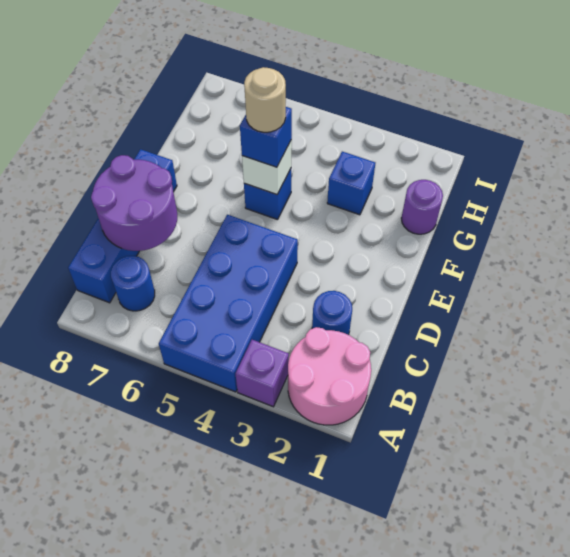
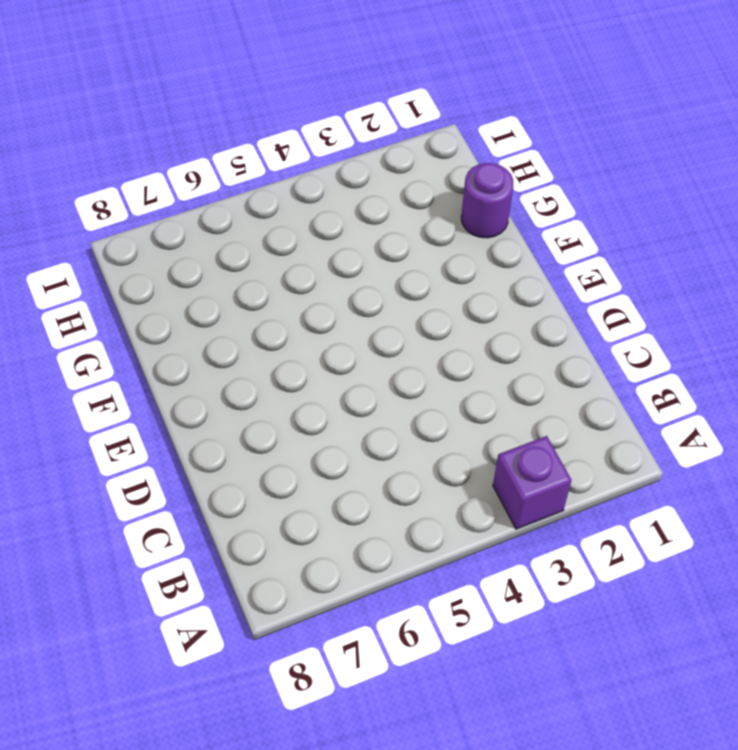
none -> pink 2x2 round brick [288,327,371,425]
none -> blue 2x4 brick [159,215,298,392]
none -> blue 1x1 round brick [111,256,155,311]

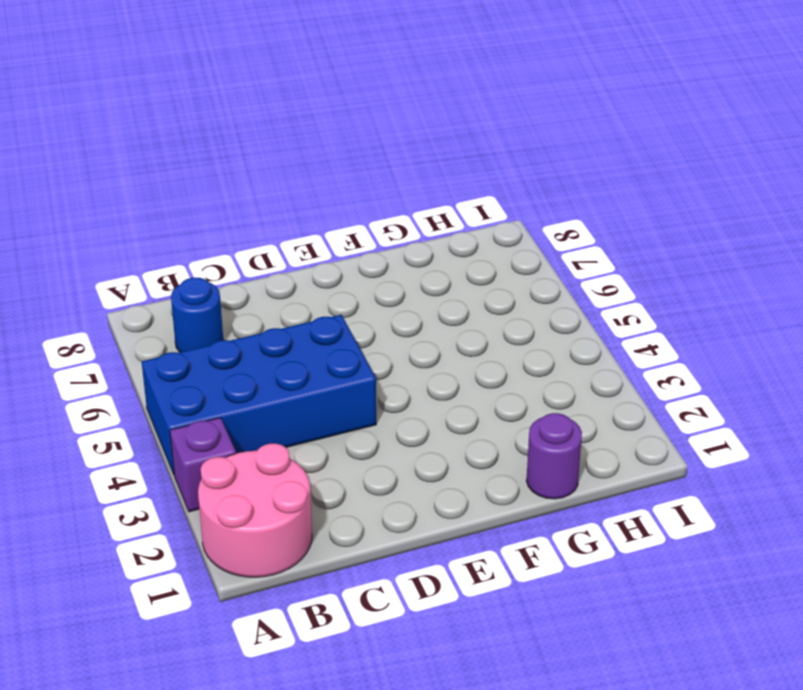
none -> blue 1x4 brick [68,149,177,303]
none -> blue 1x1 round brick [312,291,352,335]
none -> blue 1x1 brick [244,169,291,220]

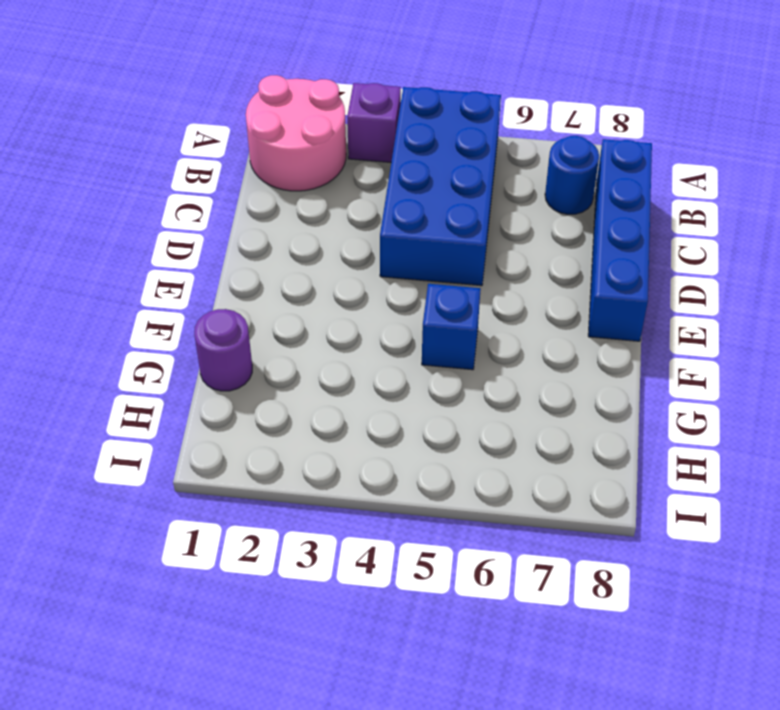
none -> blue 1x1 round brick [312,291,352,335]
none -> blue 1x1 brick [327,152,375,215]
none -> purple 2x2 round brick [91,155,177,251]

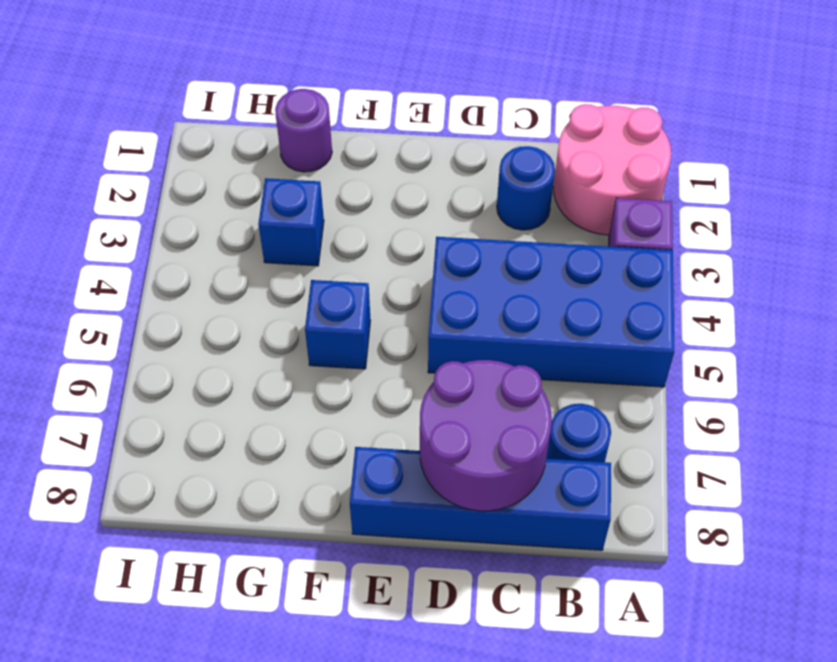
none -> white 1x1 brick [242,140,292,194]
none -> blue 1x1 brick [240,107,292,167]
none -> tan 1x1 round brick [244,67,286,132]

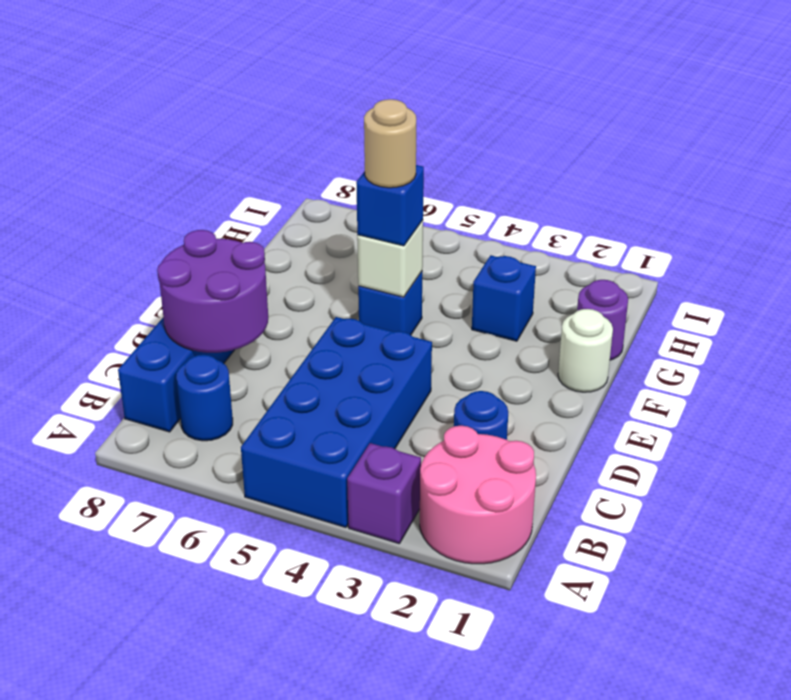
white 1x1 round brick [558,309,613,392] -> none

